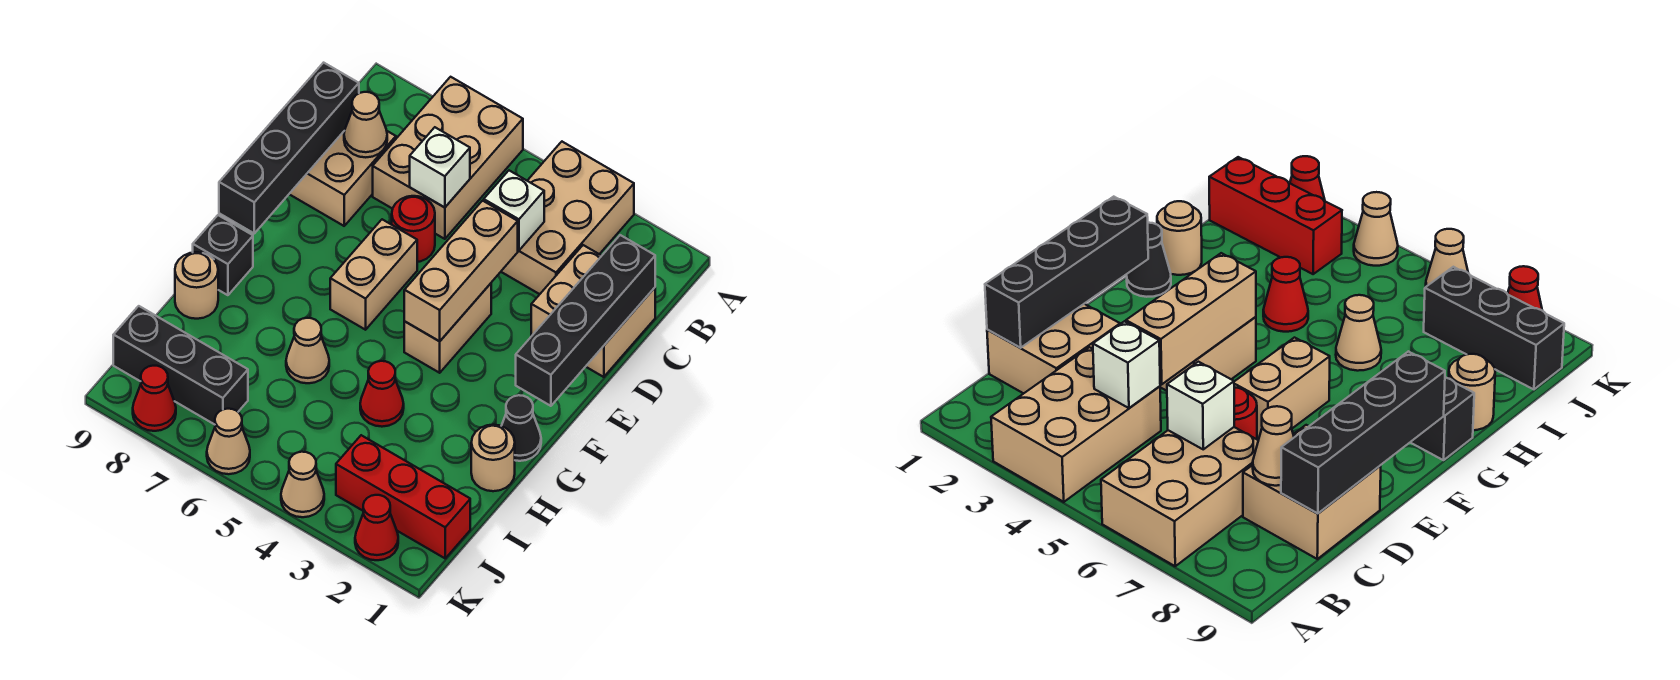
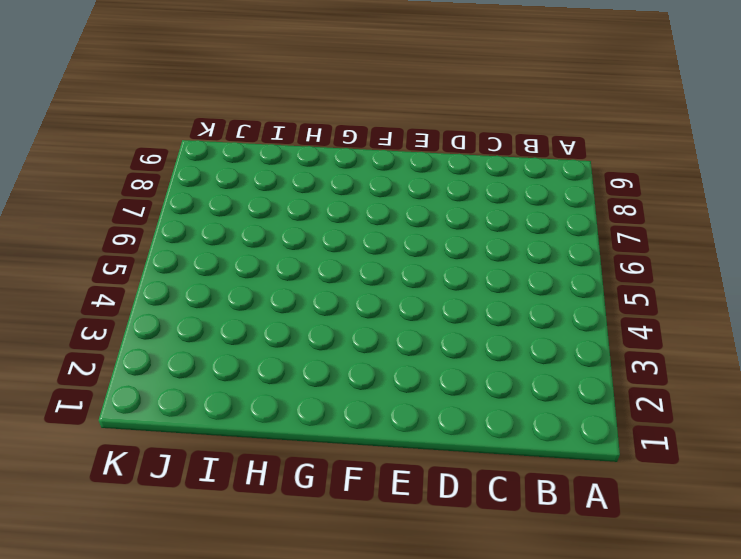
none -> tan 2x3 brick [501,142,634,294]
none -> tan 2x3 brick [373,77,523,239]
none -> tan 2x2 brick [531,245,655,377]

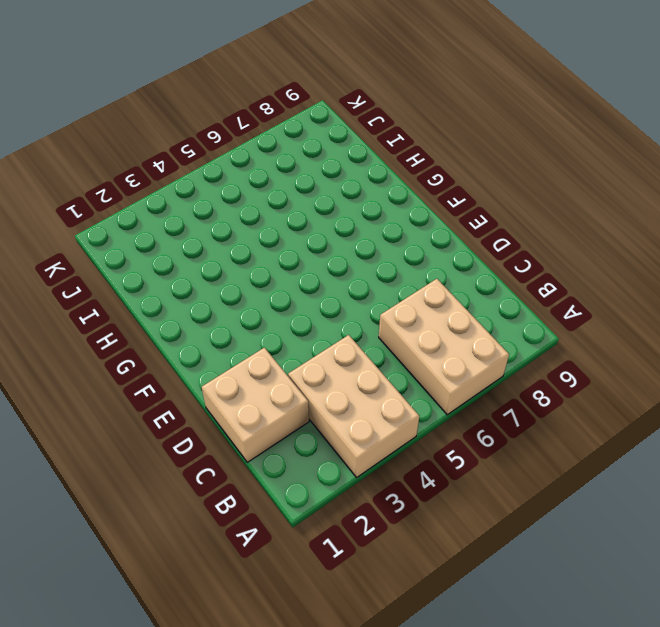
none -> tan 2x2 brick [290,131,396,226]
none -> red 1x1 round brick [392,196,435,262]
none -> tan 1x2 brick [404,283,491,373]

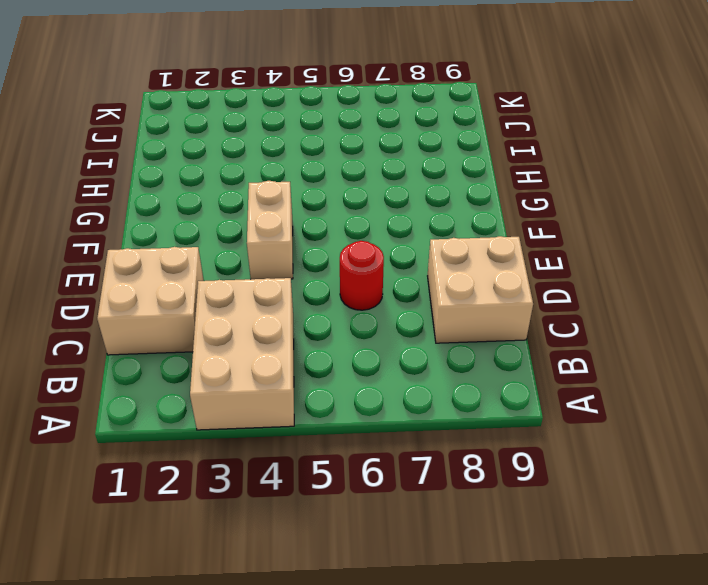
none -> tan 2x3 brick [373,77,523,239]
none -> tan 1x2 brick [330,219,417,330]
none -> black 1x1 cone [502,395,541,461]

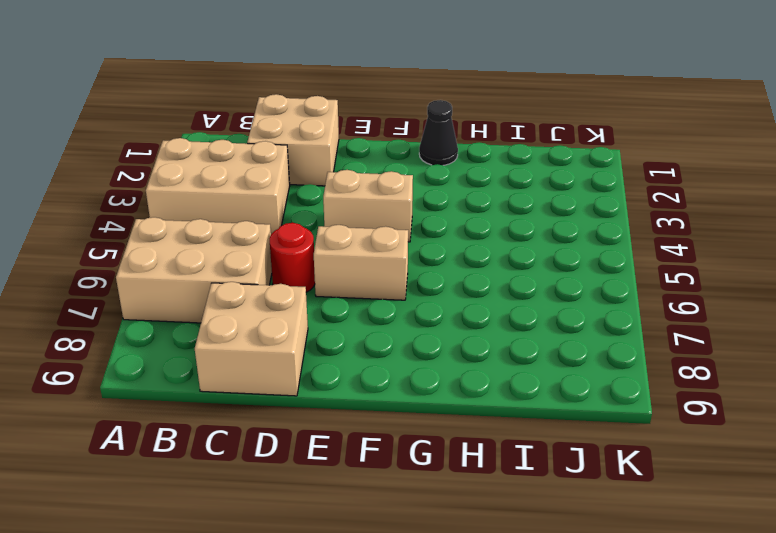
none -> black 1x1 brick [193,215,253,295]
none -> tan 1x1 round brick [471,425,515,491]
none -> red 1x1 cone [360,361,404,427]

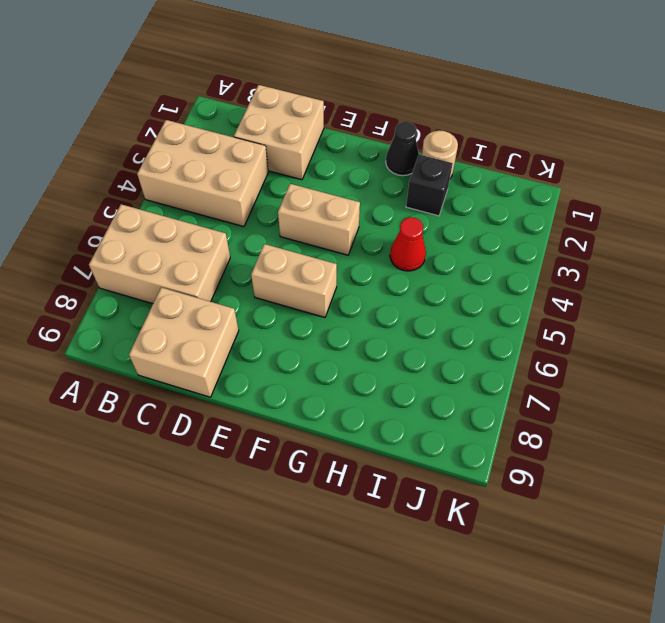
black 1x1 brick [406,155,453,216] -> black 1x1 brick moved to [193,215,253,295]
none -> red 1x1 round brick [392,196,435,262]
none -> tan 1x1 cone [286,318,329,383]
none -> tan 1x1 round brick [175,252,218,319]

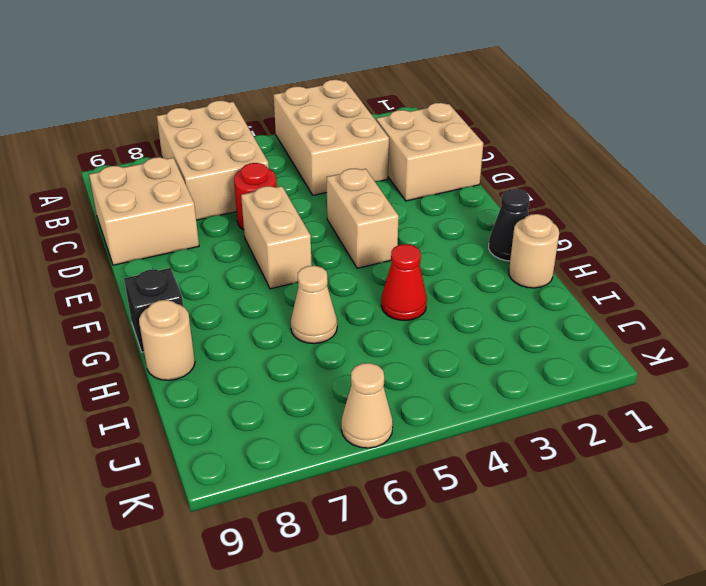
none -> red 1x3 brick [336,435,470,558]
none -> black 1x3 brick [113,306,248,425]
none -> red 1x1 cone [355,495,398,560]

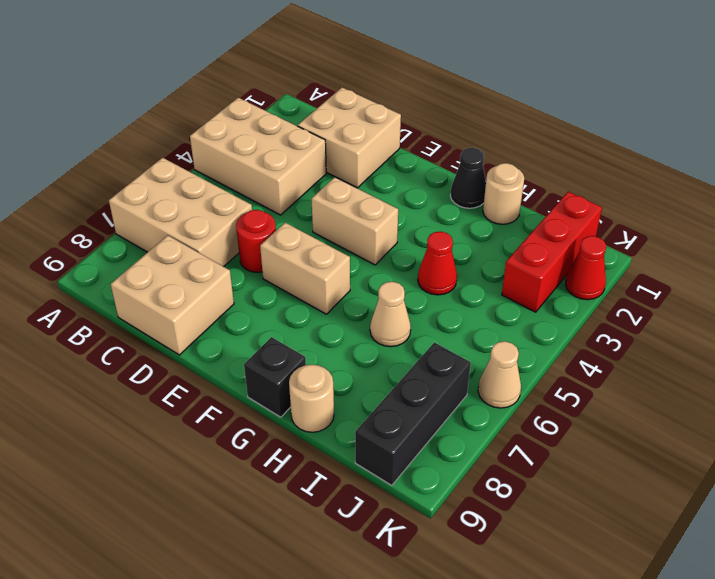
none -> tan 1x1 cone [281,452,324,517]
none -> red 1x1 cone [133,366,176,431]
none -> black 1x4 brick [516,235,655,406]

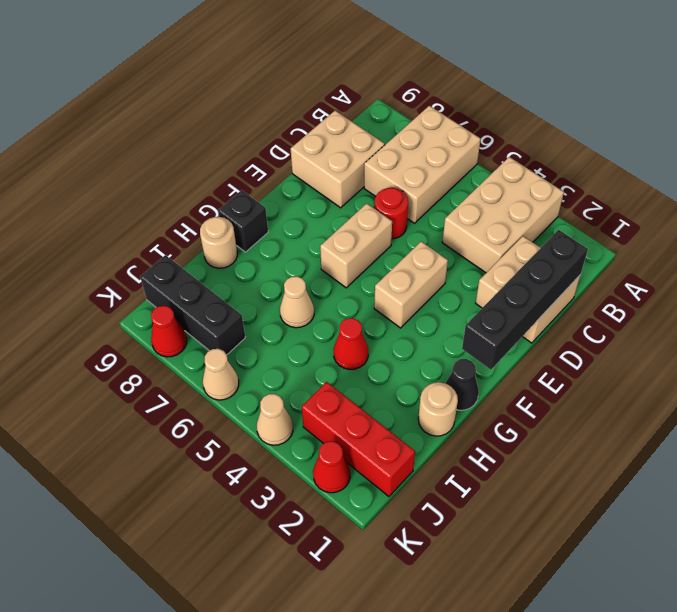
none -> white 1x1 brick [484,171,544,251]
none -> white 1x1 brick [410,127,470,208]
none -> tan 1x1 cone [344,92,387,157]

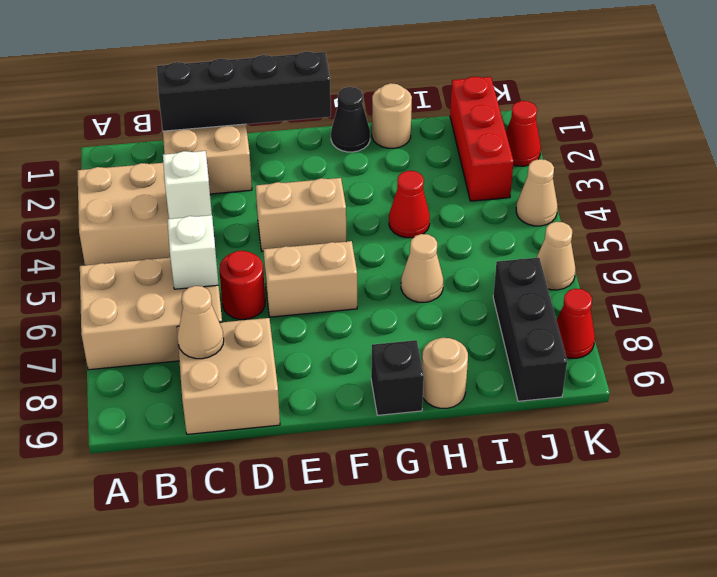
none -> black 1x4 brick [219,63,359,233]
none -> tan 1x3 brick [404,201,518,341]

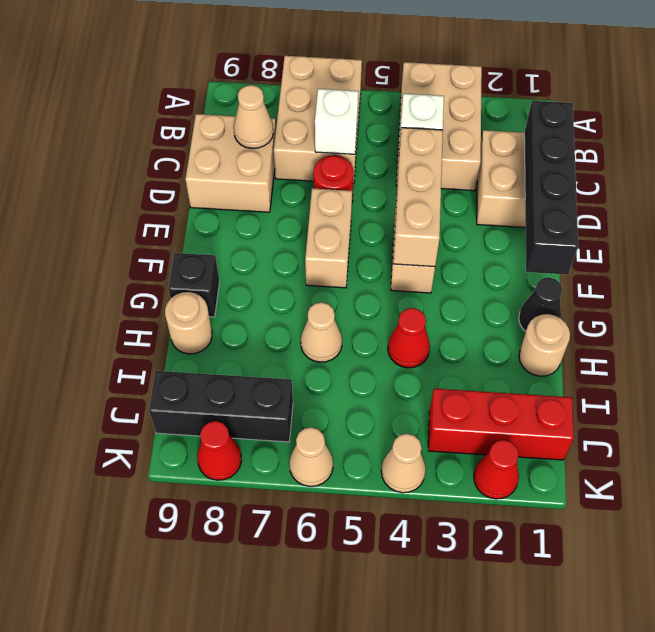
none -> black 1x4 brick [219,63,359,233]

